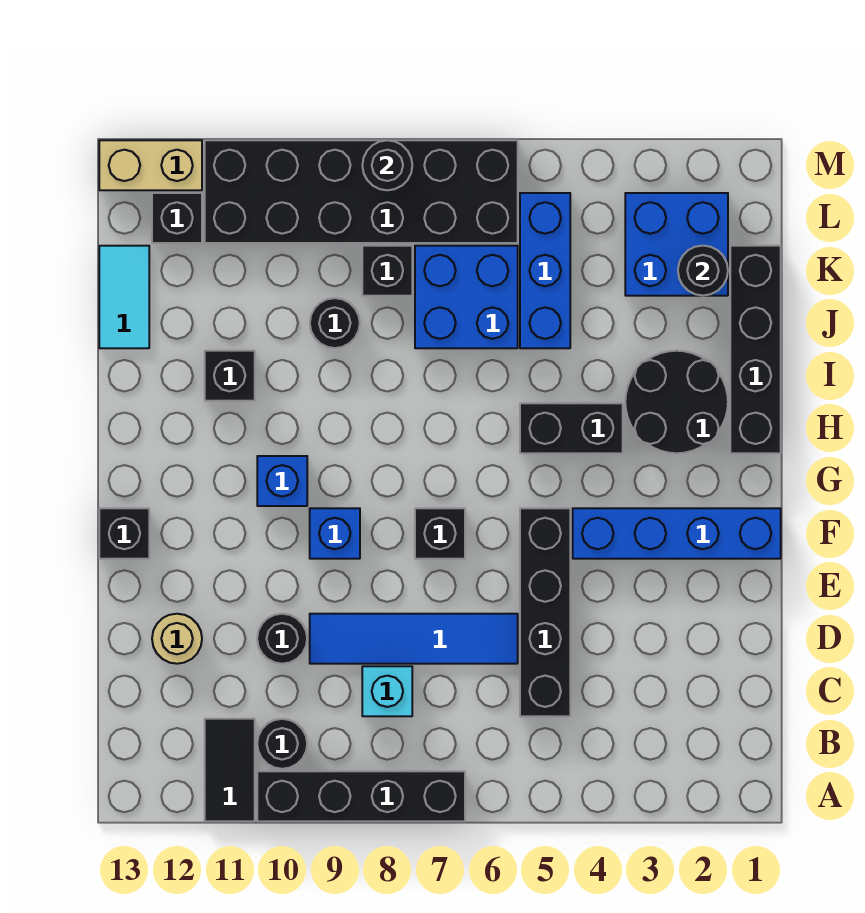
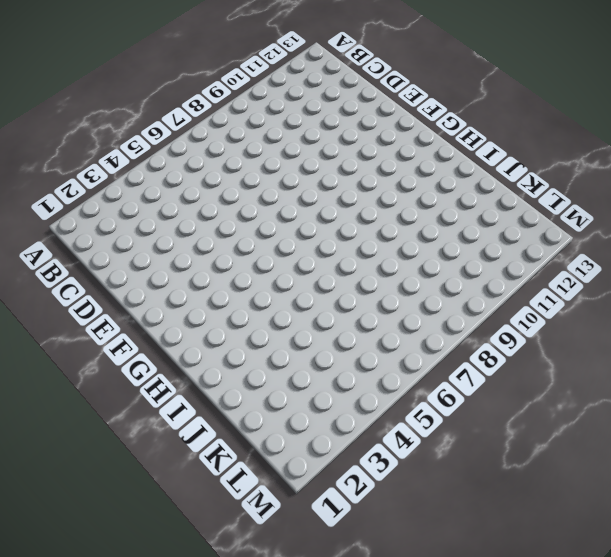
none -> black 1x4 brick [257,771,465,821]
none -> black 1x2 tile [205,719,255,821]
none -> black 1x1 round brick [257,719,307,769]

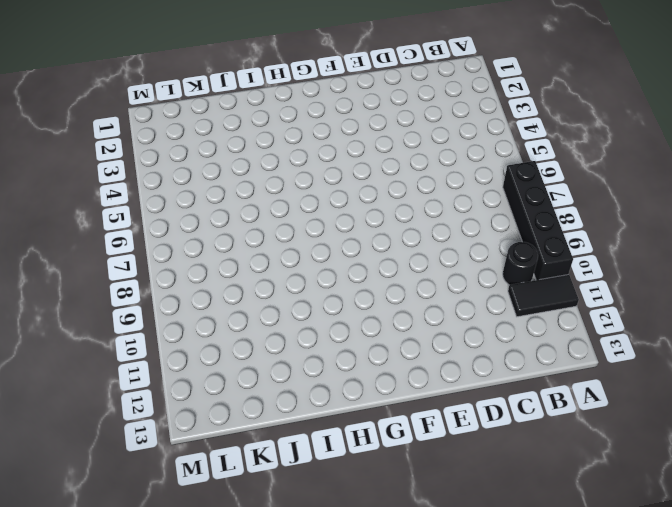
none -> black 1x4 brick [520,508,570,716]
none -> cyan 1x1 brick [362,666,412,716]
none -> blue 1x4 tile [310,614,518,664]

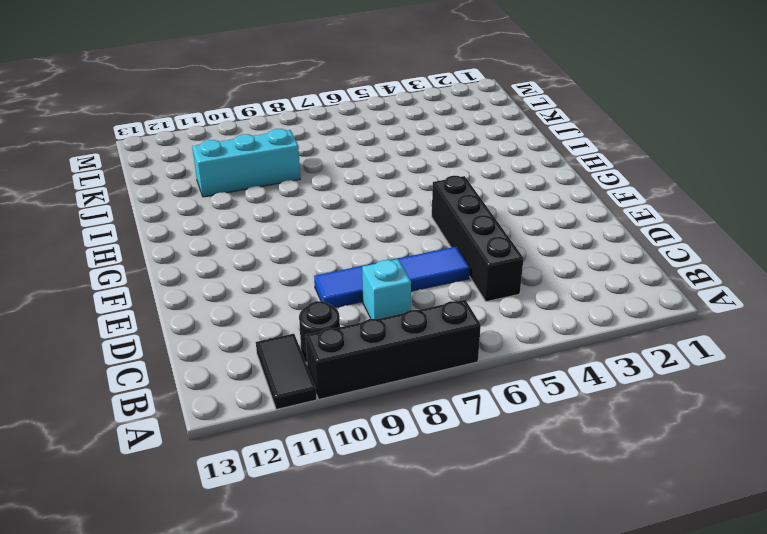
cyan 1x3 brick [192,129,300,197] -> black 1x1 round brick [310,298,360,348]
none -> black 1x1 round brick [257,614,307,664]
none -> tan 1x1 round brick [152,614,202,664]
none -> blue 1x4 brick [573,508,781,559]

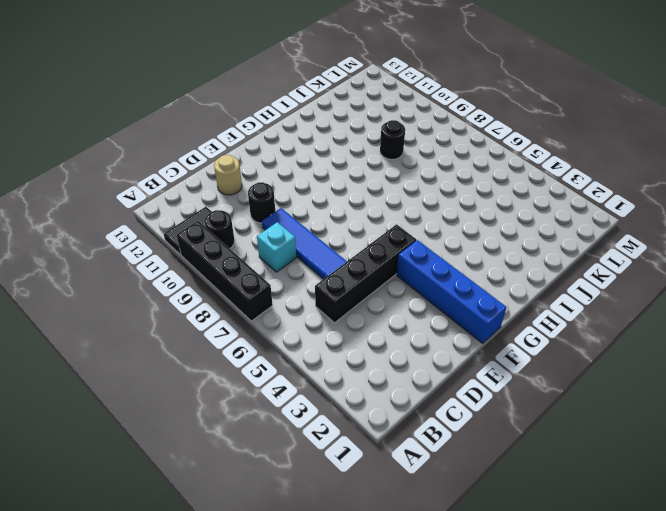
none -> black 1x1 brick [415,508,465,559]
none -> blue 1x1 brick [310,508,360,559]
none -> black 1x1 brick [99,508,149,559]

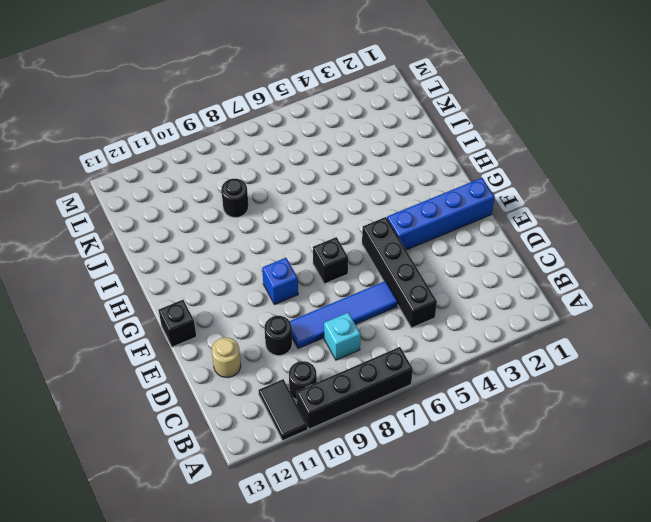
none -> blue 1x1 brick [257,456,307,506]
none -> black 1x4 brick [730,246,781,453]
none -> black 2x2 round brick [625,351,728,453]

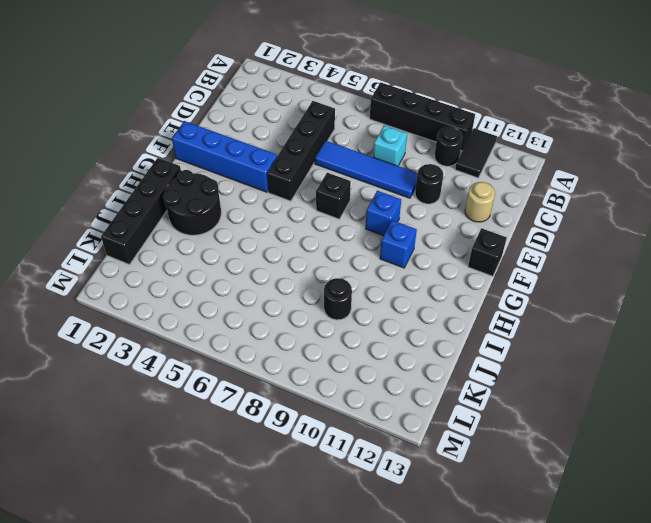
none -> black 1x2 brick [520,403,623,453]
none -> black 1x1 brick [205,351,255,401]
none -> blue 1x3 brick [520,193,570,348]

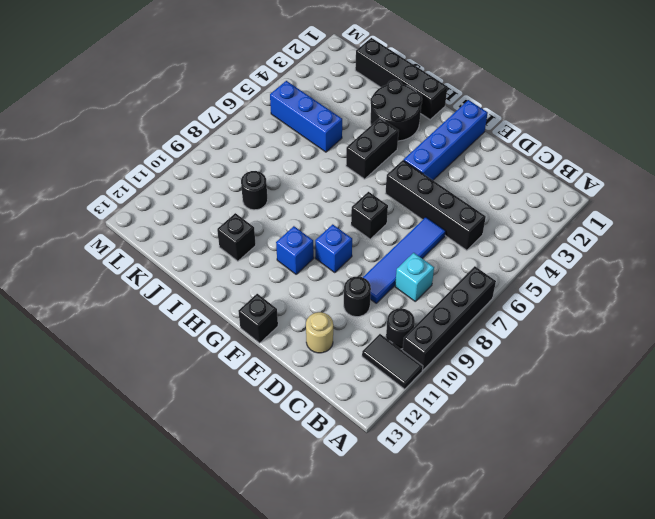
none -> blue 2x2 brick [415,246,518,348]
none -> cyan 1x2 tile [99,246,149,348]
none -> blue 2x2 brick [625,193,728,296]

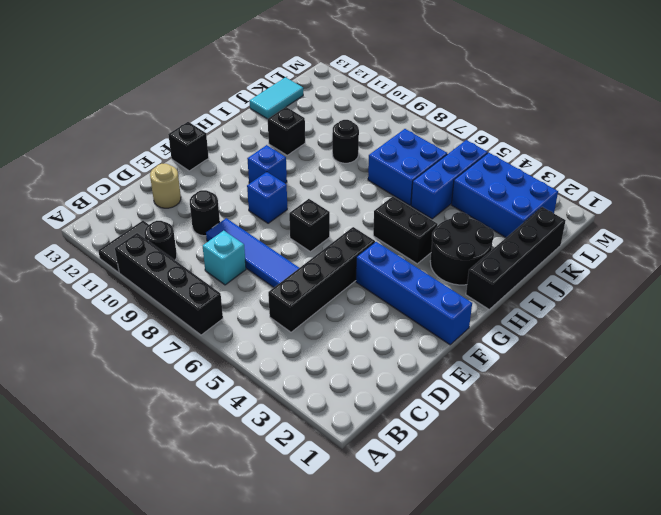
blue 2x3 brick [451,153,558,237] -> blue 2x2 brick [625,193,728,296]
none -> black 1x1 brick [362,246,412,296]
none -> black 2x6 brick [205,140,518,243]
none -> black 1x1 brick [152,193,202,243]

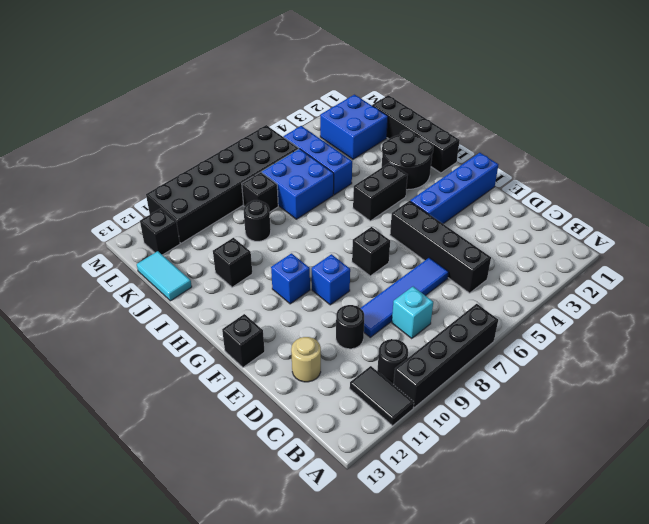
none -> tan 1x2 brick [99,140,202,190]
none -> black 1x1 round brick [678,246,728,296]
none -> black 1x1 round brick [362,140,412,190]

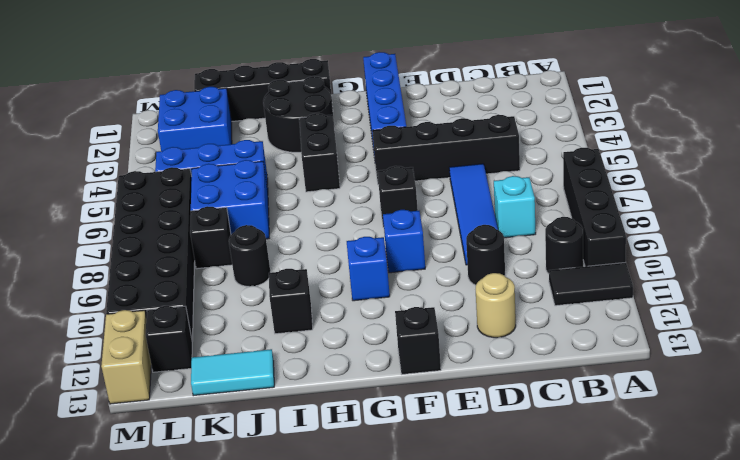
none -> black 1x1 round brick [678,246,728,296]
none -> black 1x1 round brick [362,140,412,190]

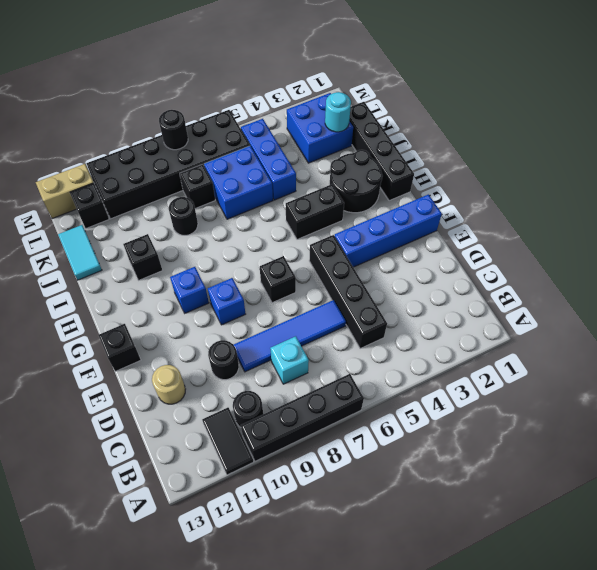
cyan 1x1 round brick [325,92,351,132] -> black 1x1 round brick [678,246,728,296]

